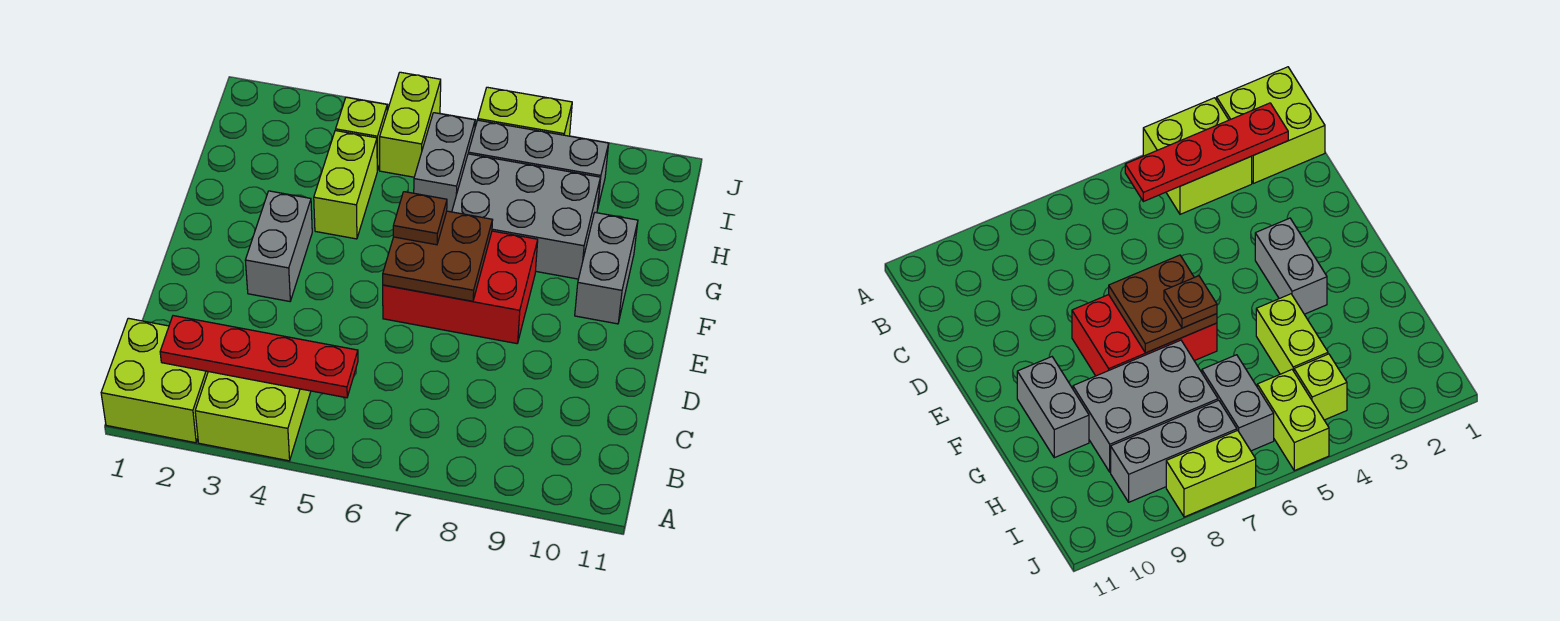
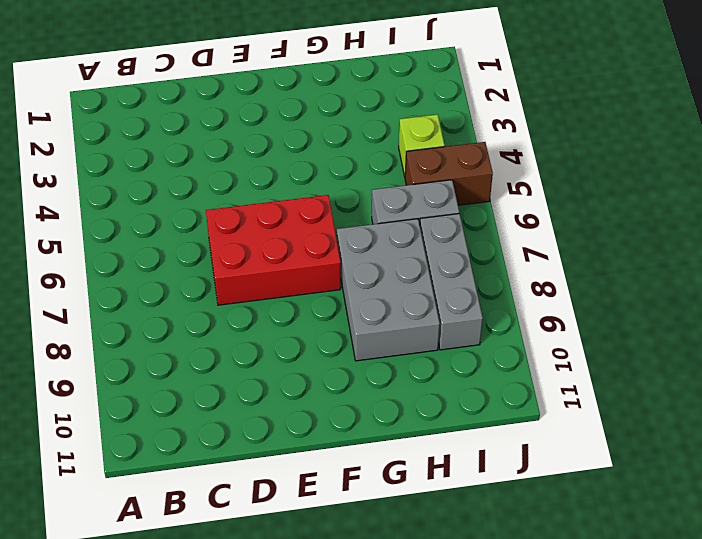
red 2x3 brick [206,195,341,305] -> red 2x3 brick turned to [383,231,538,344]
brown 1x2 brick [405,142,493,205] -> lime 1x2 brick [380,72,441,177]
none -> lime 2x2 brick [101,318,208,443]
none -> lime 2x2 brick [195,372,311,461]
none -> grey 1x2 brick [245,191,312,301]

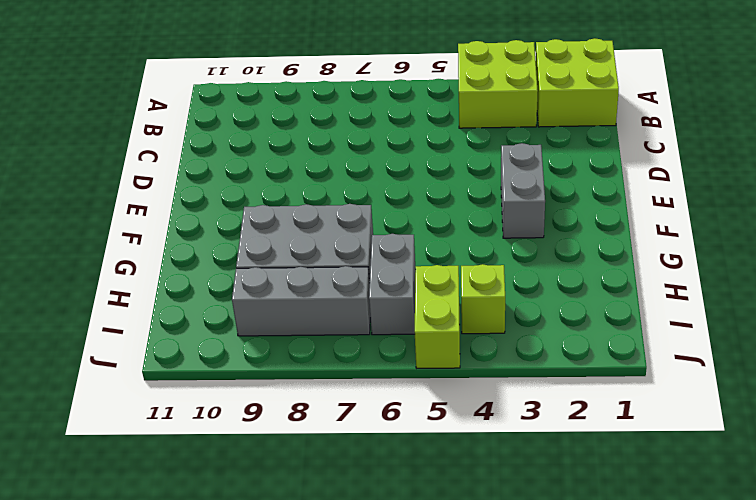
none -> red 2x3 brick [383,231,538,344]
none -> grey 1x2 brick [575,213,638,324]
none -> lime 1x2 brick [314,130,377,239]

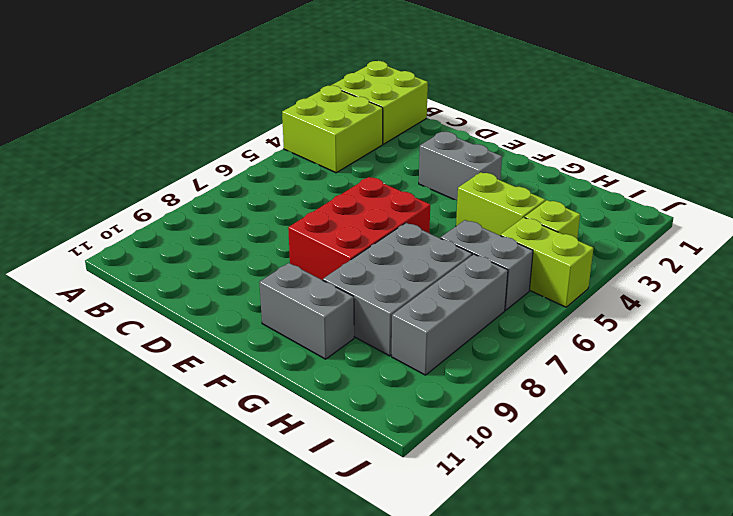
none -> lime 1x2 brick [478,87,572,136]
none -> red 1x4 plate [160,316,358,398]
none -> brown 2x2 plate [383,211,492,301]

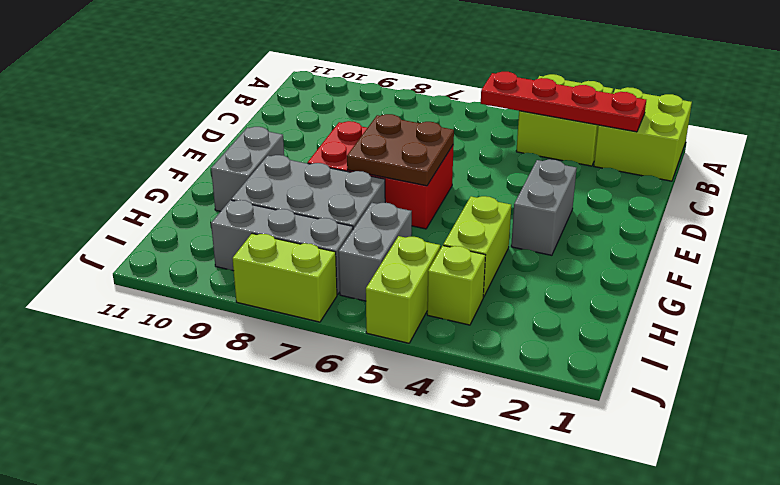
none -> brown 1x1 plate [393,192,447,245]

